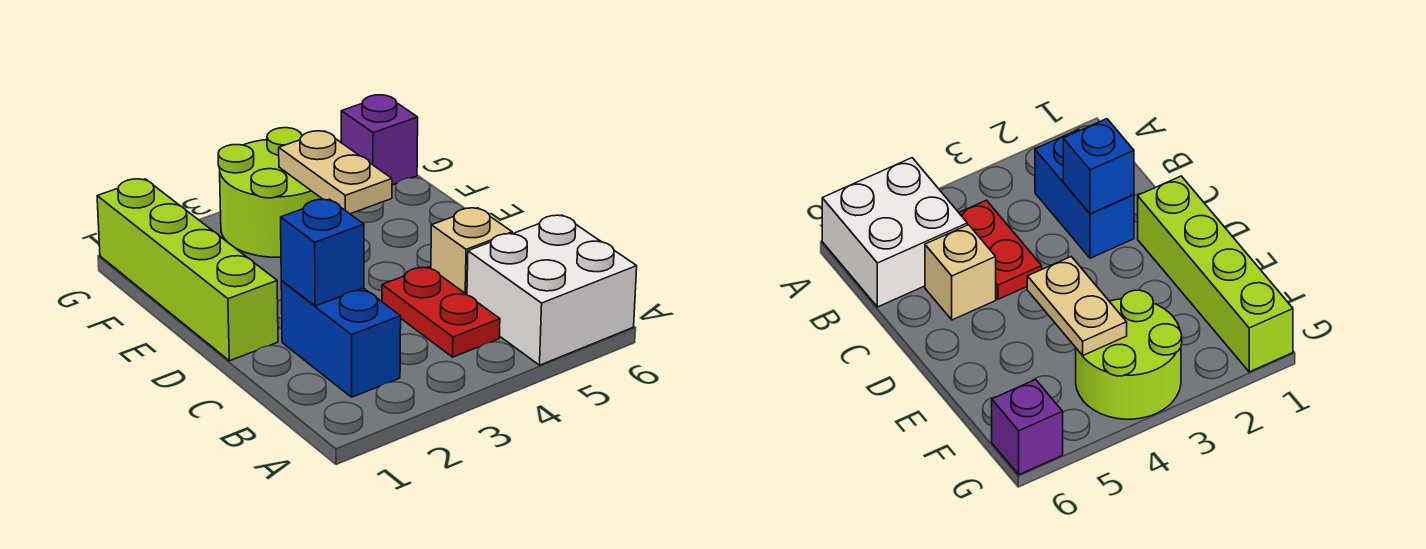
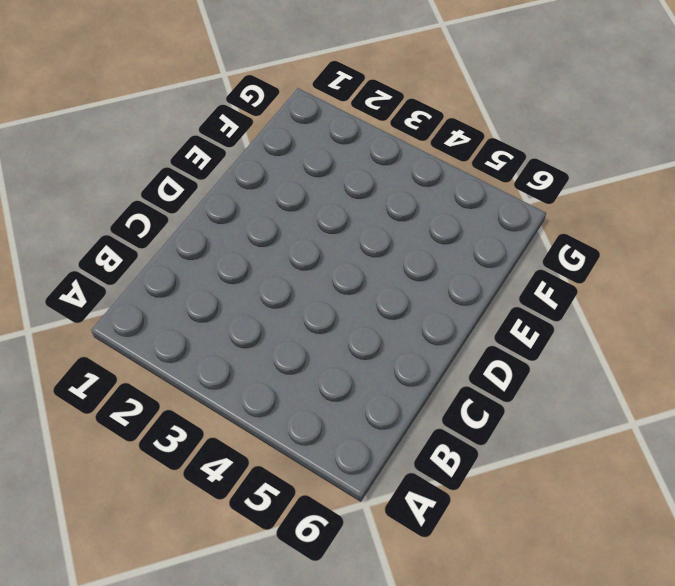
none -> white 2x2 brick [467,215,637,365]
none -> blue 1x2 brick [281,281,401,397]

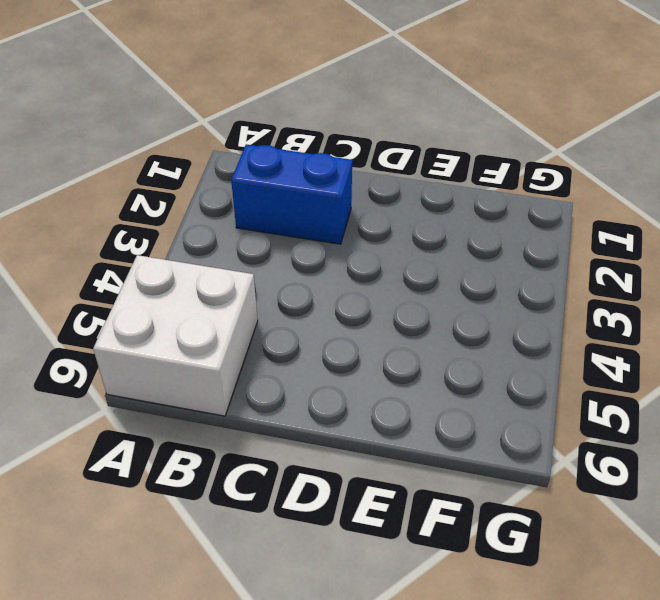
none -> red 1x2 plate [382,267,500,357]
none -> tan 1x1 brick [431,208,512,294]

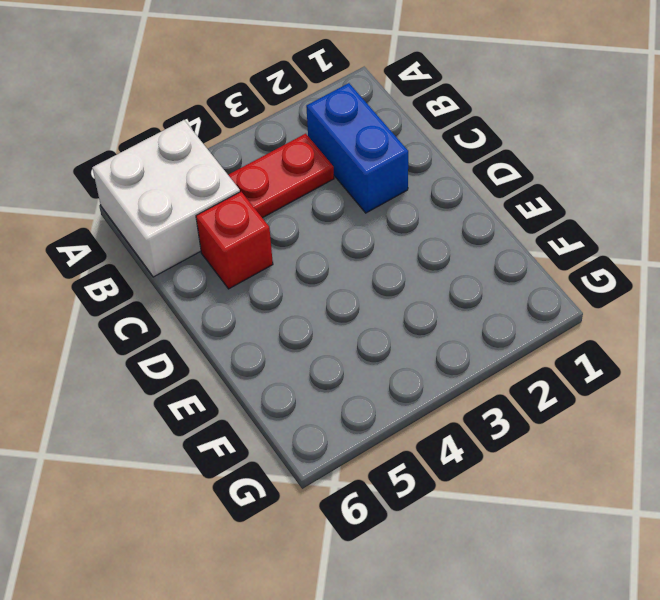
red 1x2 plate [229,134,334,218] -> red 1x2 plate turned to [382,267,500,357]
red 1x1 brick [196,192,273,289] -> tan 1x1 brick [431,208,512,294]
none -> lime 1x4 brick [97,179,278,361]
none -> lime 2x2 round brick [218,128,323,257]

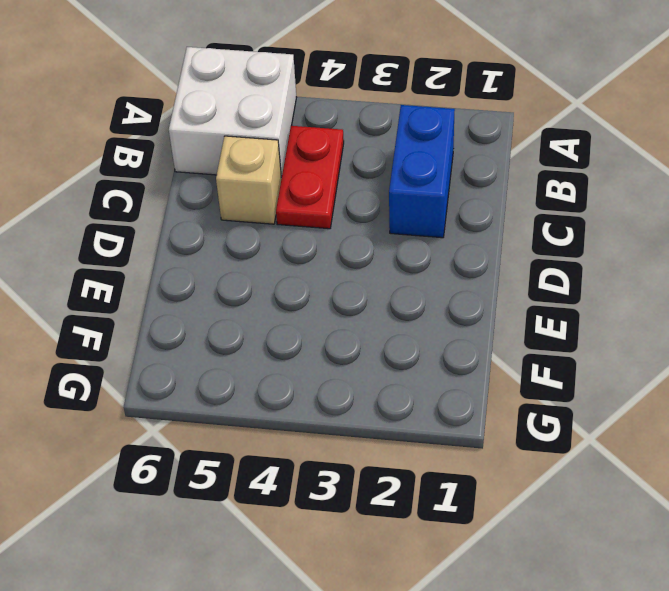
none -> lime 1x4 brick [97,179,278,361]
none -> lime 2x2 round brick [218,128,323,257]

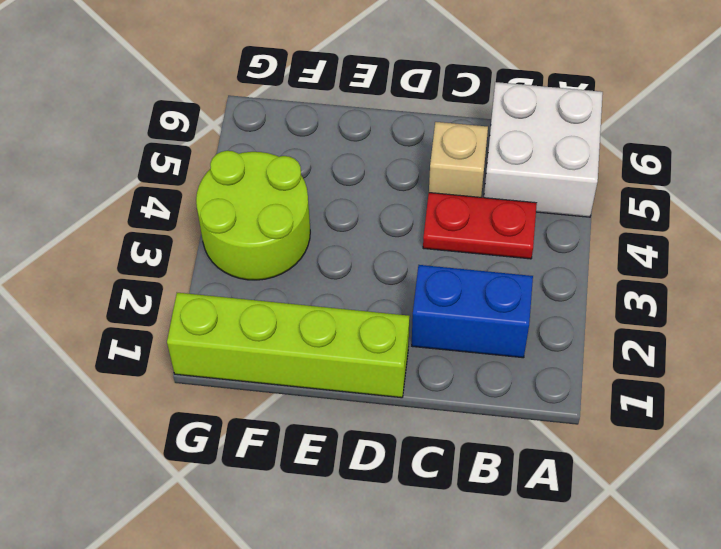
none -> purple 1x1 brick [341,95,418,185]
none -> blue 1x1 brick [281,199,364,306]

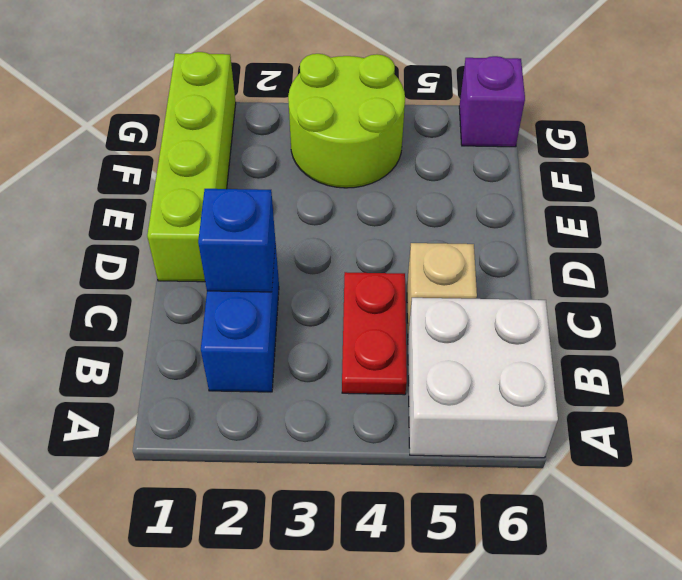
none -> tan 1x2 plate [279,131,392,214]

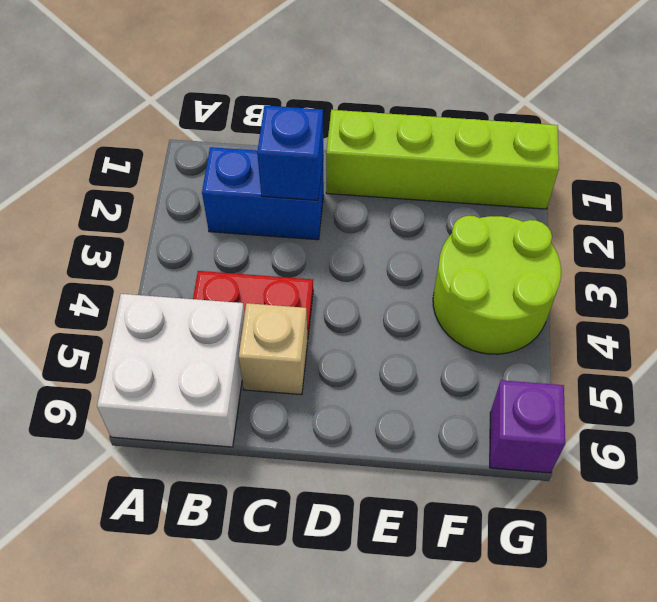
none -> tan 1x2 plate [279,131,392,214]

